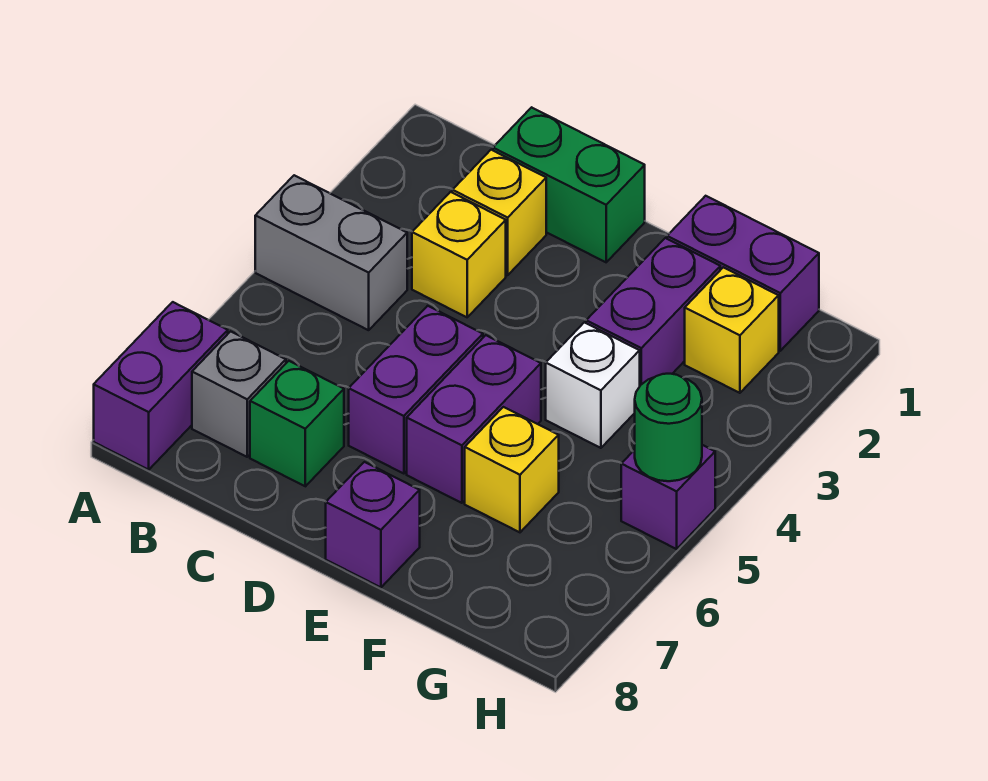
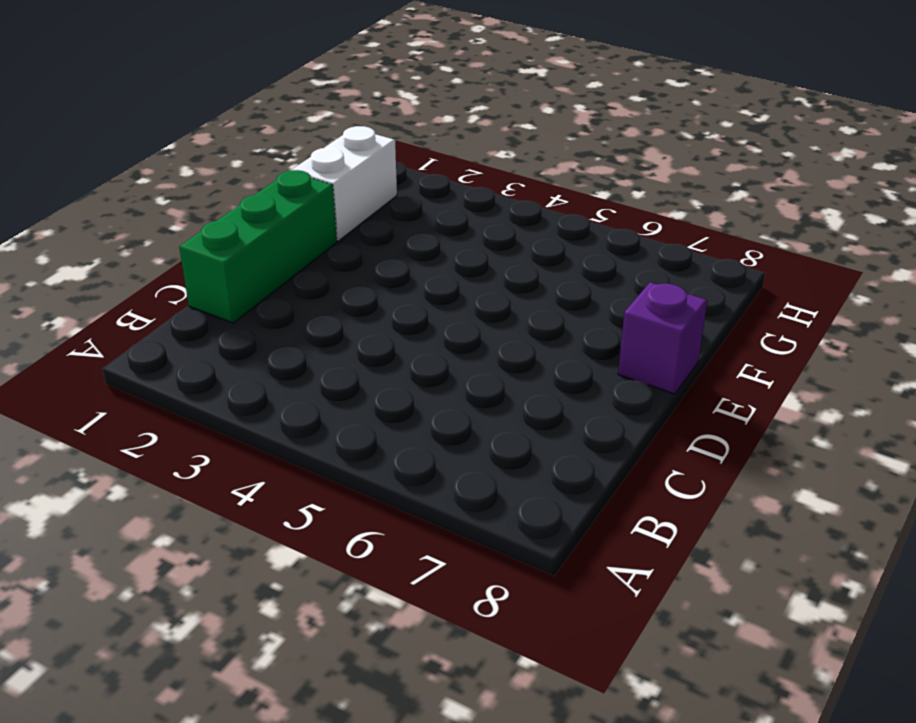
green 1x3 brick [179,170,337,323] -> green 1x2 brick [493,107,645,262]
white 1x2 brick [292,126,397,241] -> purple 1x2 brick [667,196,819,351]
none -> grey 1x2 brick [255,175,407,330]
none -> purple 1x2 brick [94,302,228,470]
none -> grey 1x1 brick [192,331,286,457]

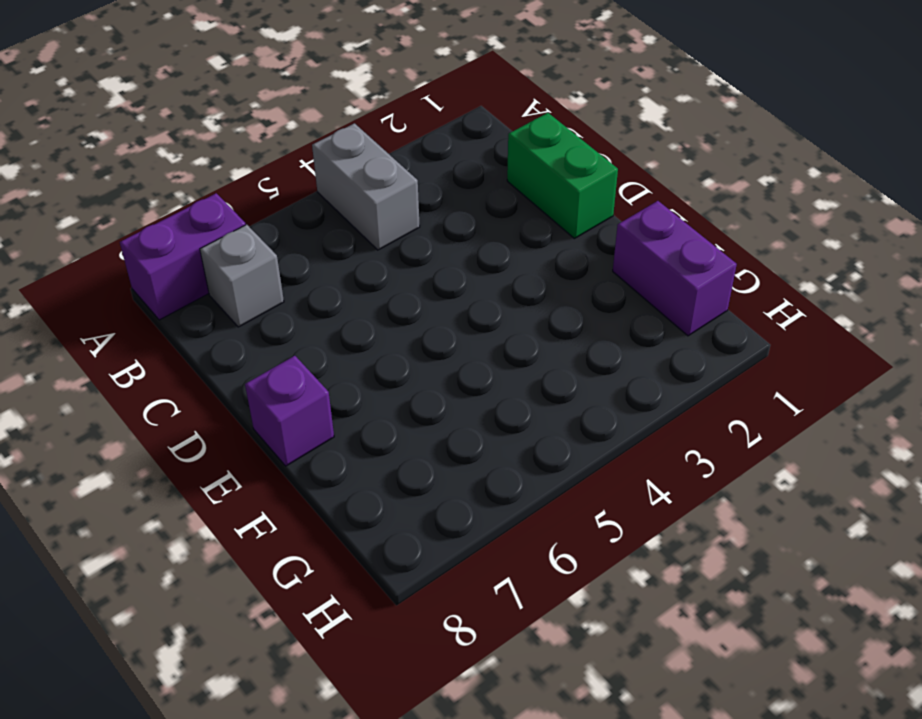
none -> yellow 1x1 brick [452,150,546,275]
none -> yellow 1x1 brick [412,192,506,317]
none -> green 1x1 brick [250,361,344,486]

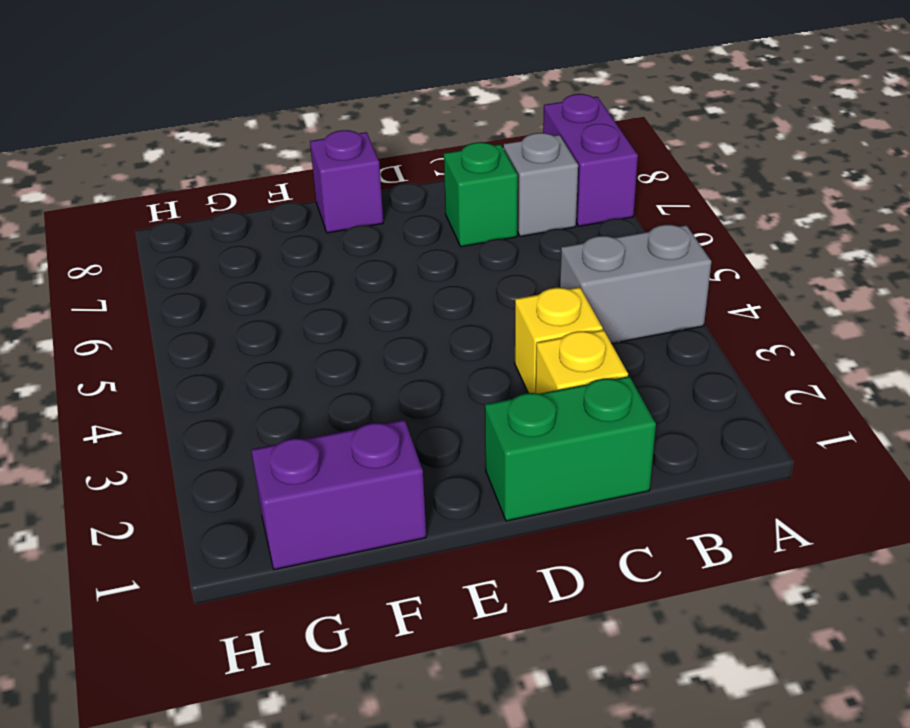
none -> purple 1x2 brick [349,306,483,474]
none -> purple 1x2 brick [407,335,541,503]
none -> purple 1x2 brick [586,238,720,385]

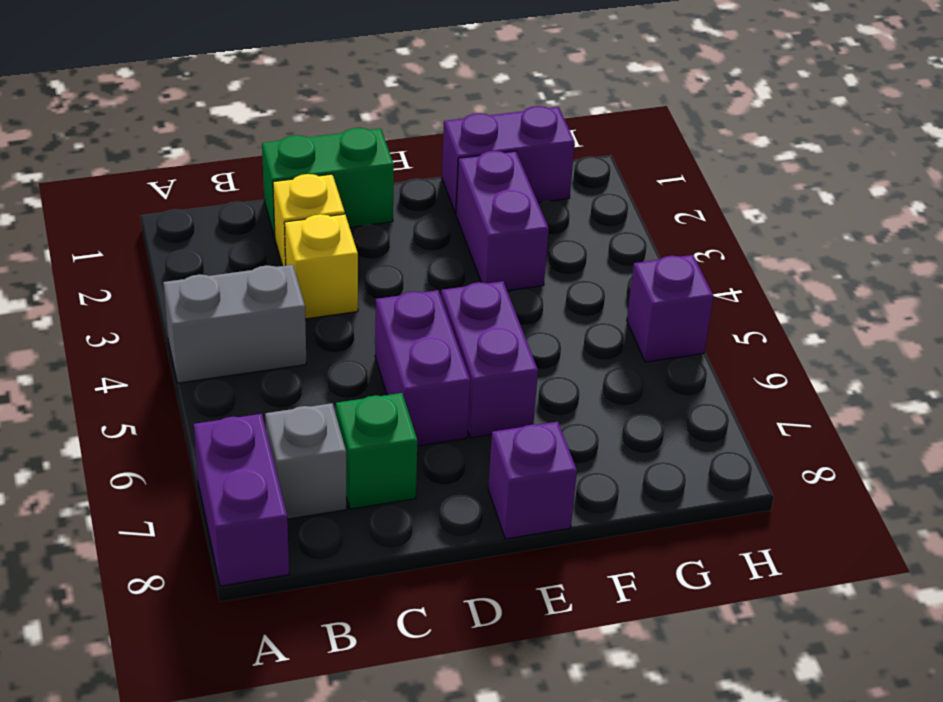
none -> white 1x1 brick [546,322,640,448]
none -> yellow 1x1 brick [465,407,559,532]
none -> yellow 1x1 brick [685,267,779,393]

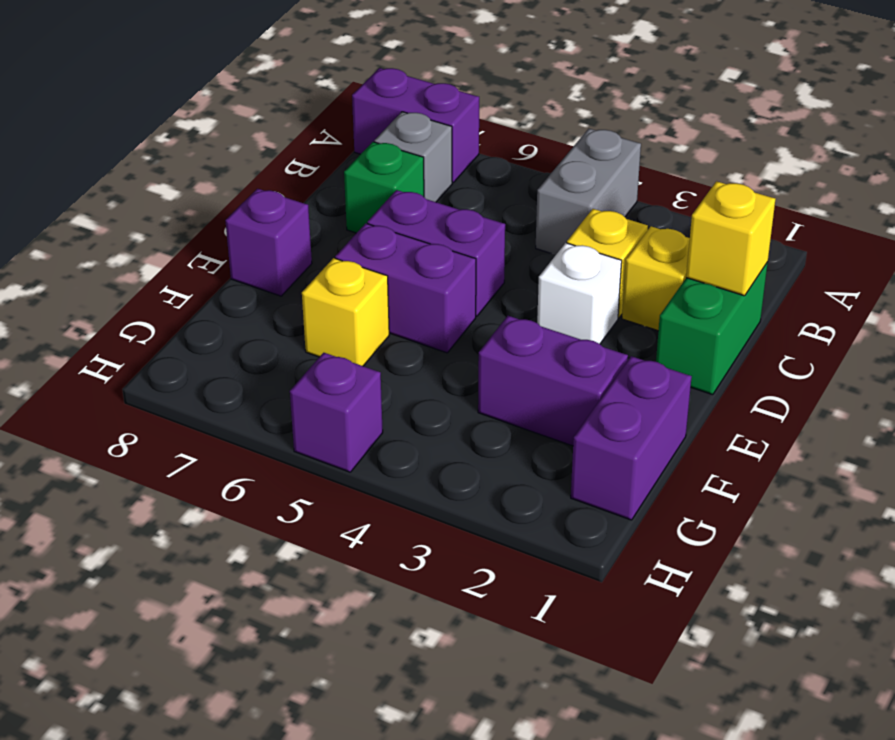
yellow 1x1 brick [686,181,776,296] -> yellow 1x1 brick moved to [685,267,779,393]
white 1x1 brick [537,243,622,344] -> white 1x1 brick moved to [546,322,640,448]
none -> green 1x1 round brick [635,374,702,481]

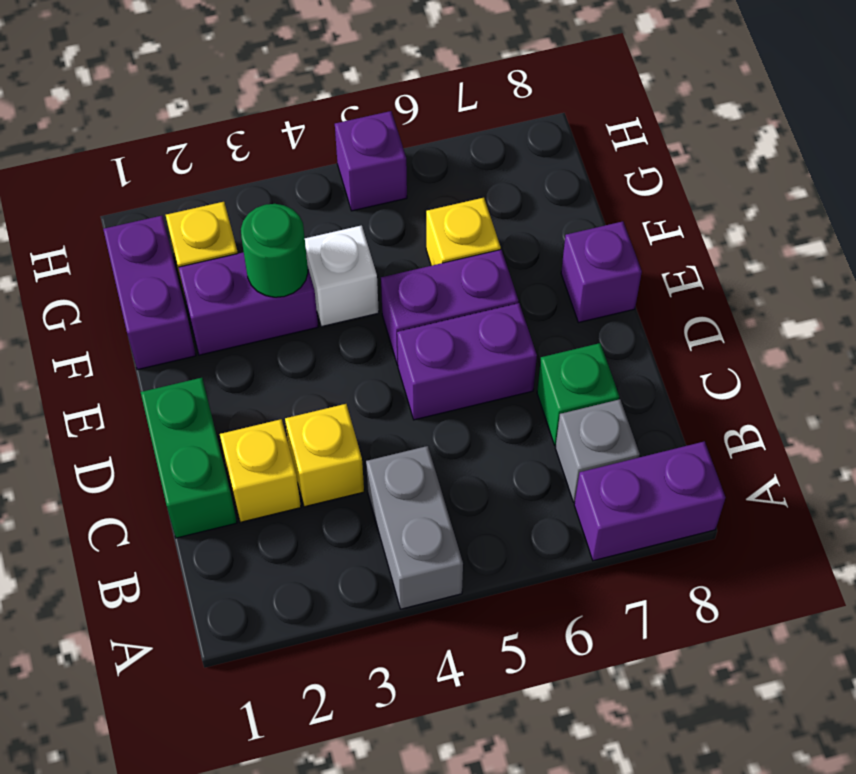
green 1x1 round brick [241,204,308,297] -> green 1x1 round brick moved to [635,374,702,481]

